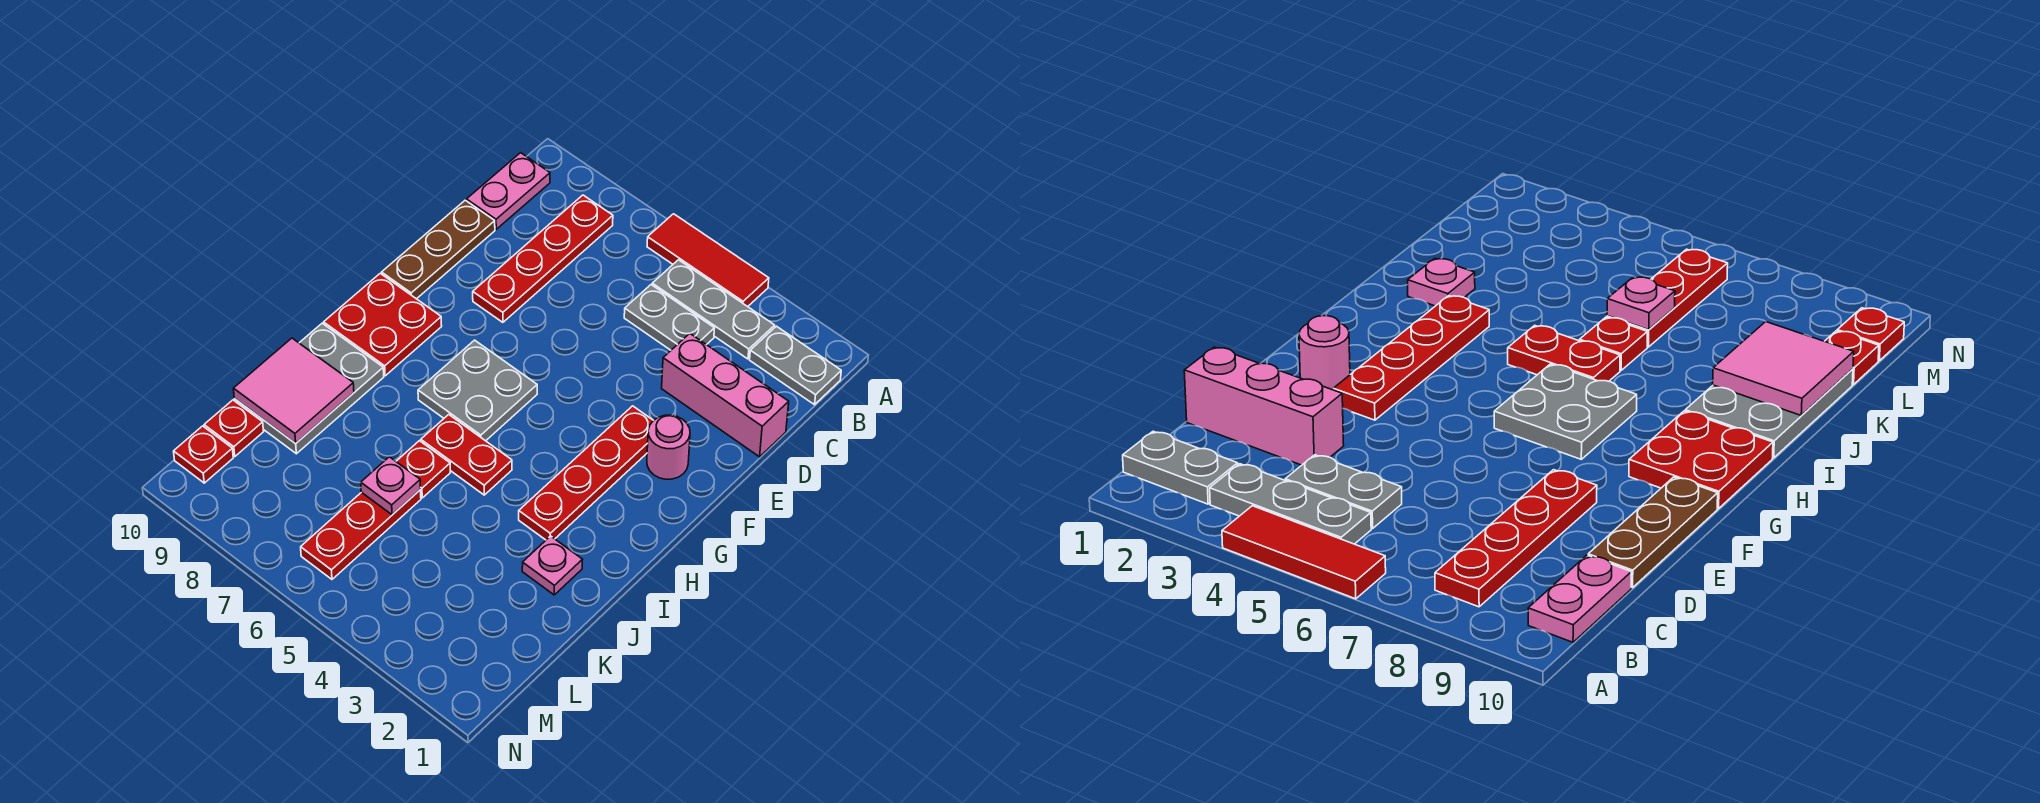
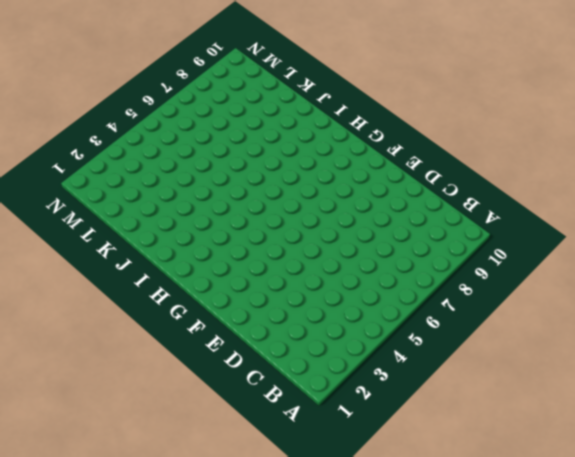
none -> red 1x3 tile [647,214,769,307]
none -> grey 1x2 plate [750,326,841,405]
none -> grey 1x3 plate [652,260,775,359]

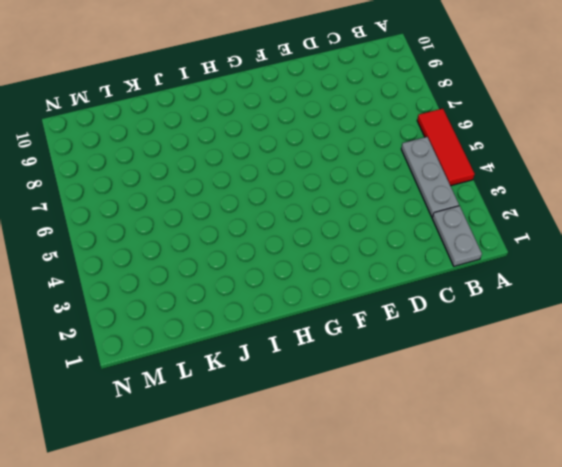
none -> red 1x4 plate [473,195,613,322]
none -> pink 1x2 plate [467,153,550,229]
none -> grey 1x2 plate [624,285,715,350]

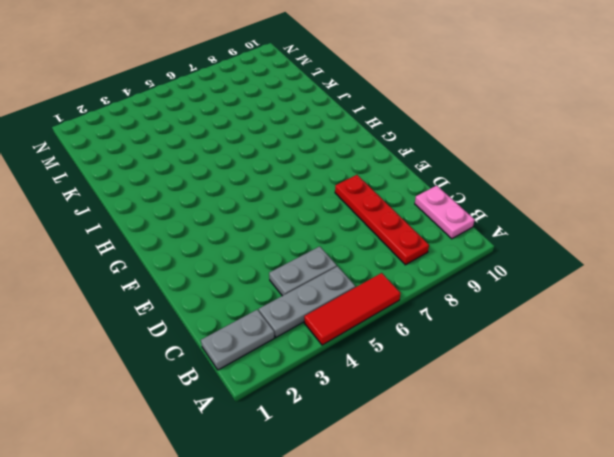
none -> pink 1x3 brick [662,333,789,457]
none -> brown 1x3 plate [382,200,495,299]
none -> pink 1x1 round brick [647,415,690,479]

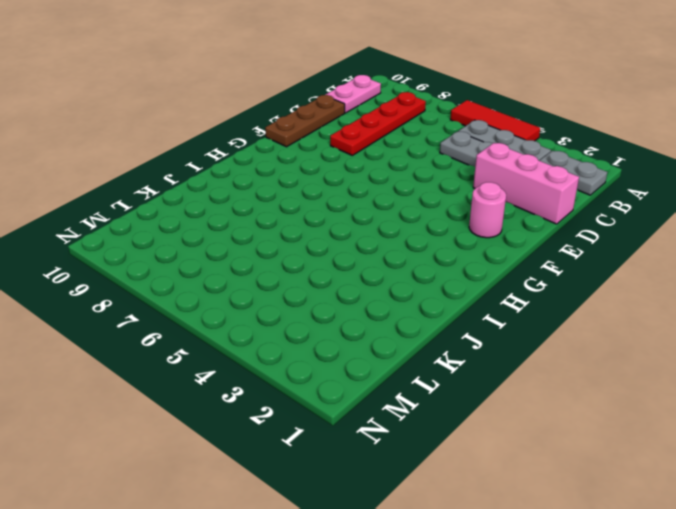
none -> red 1x4 plate [519,406,653,540]
none -> grey 2x2 plate [418,340,537,441]
none -> red 2x2 plate [324,273,442,376]

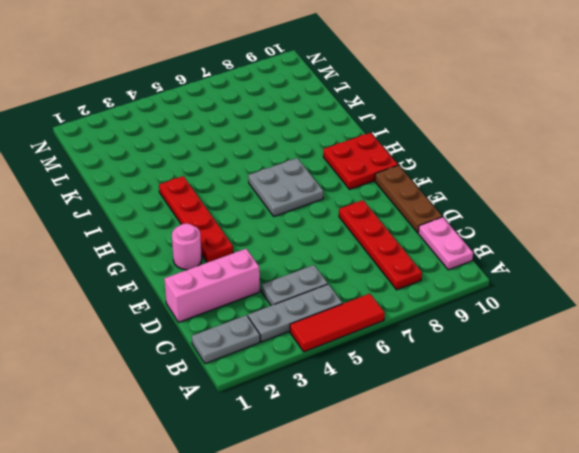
none -> red 1x2 plate [421,415,512,495]
none -> grey 2x3 plate [234,323,384,454]
none -> pink 1x1 plate [522,536,583,595]

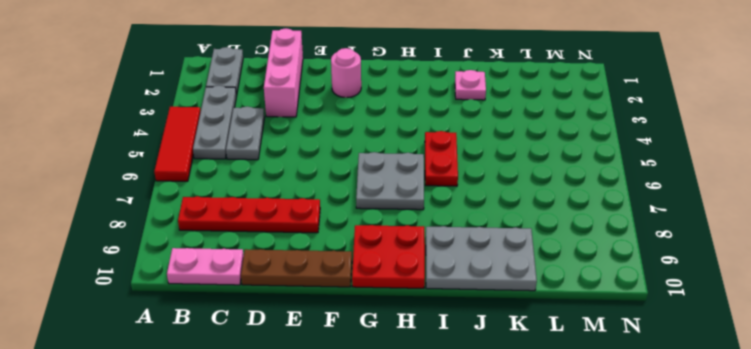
none -> red 1x4 plate [519,406,653,540]
none -> red 1x1 plate [396,441,450,498]
none -> red 1x3 plate [301,490,421,579]

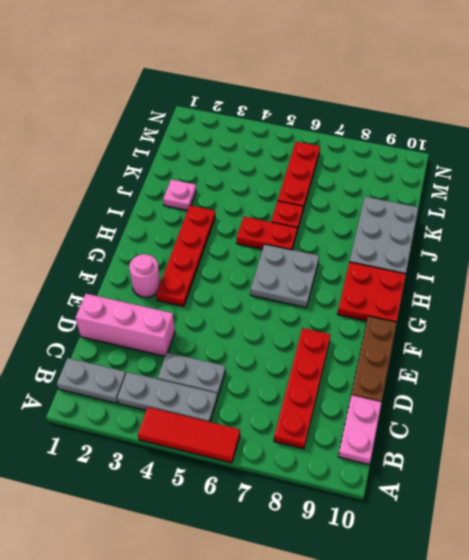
none -> red 1x1 plate [204,400,264,456]
none -> red 1x1 plate [174,426,233,483]
none -> pink 2x2 tile [233,338,354,443]

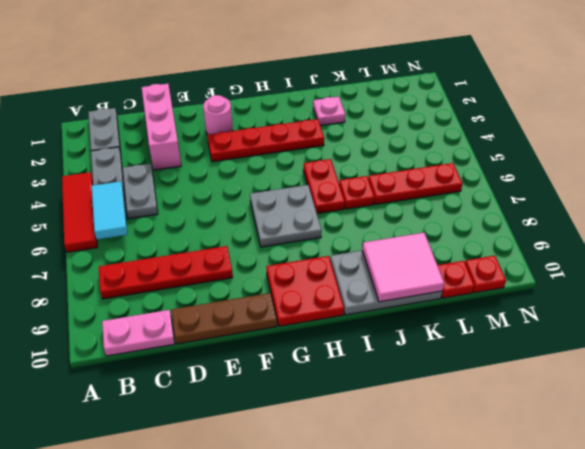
cyan 1x2 tile [92,181,127,239] -> none
none -> pink 1x1 plate [361,457,421,515]

